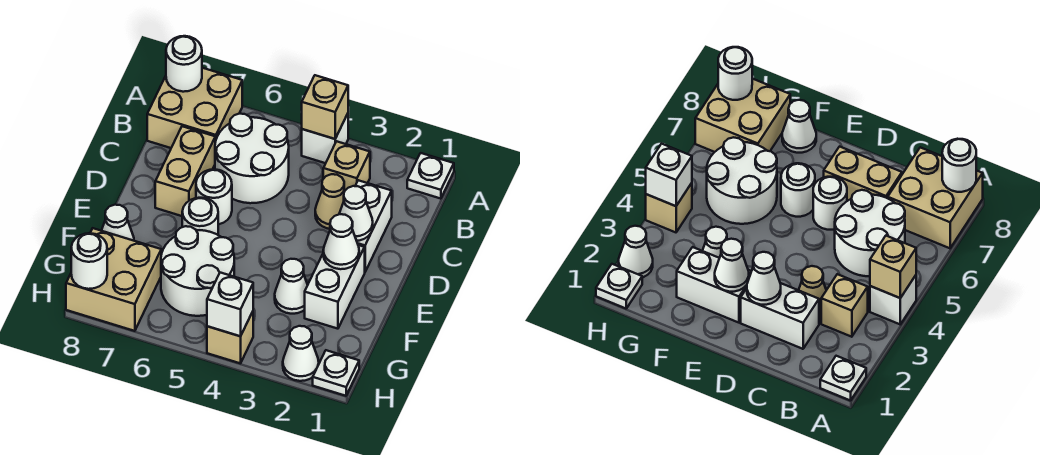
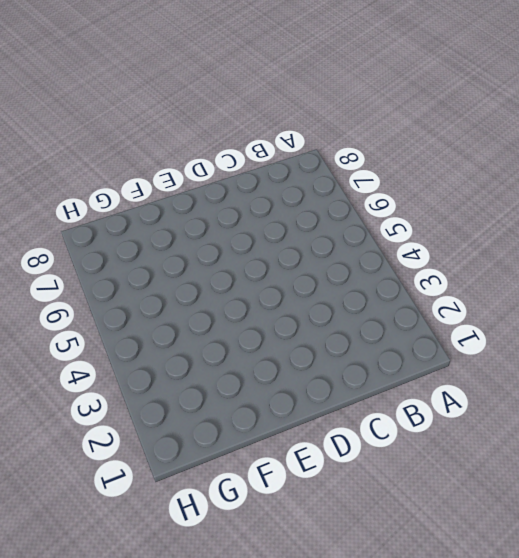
none -> white 1x1 plate [407,153,454,199]
none -> white 1x1 brick [302,114,348,163]
none -> tan 2x2 brick [147,68,242,148]

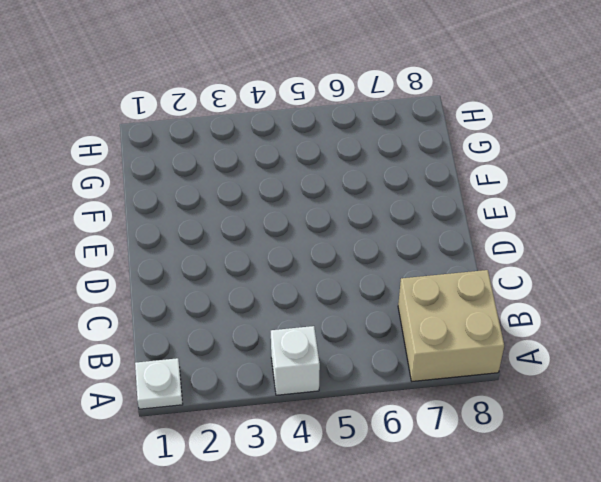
none -> tan 1x1 brick [323,141,370,190]
none -> white 2x2 round brick [215,114,289,203]
none -> white 1x2 brick [356,180,392,271]

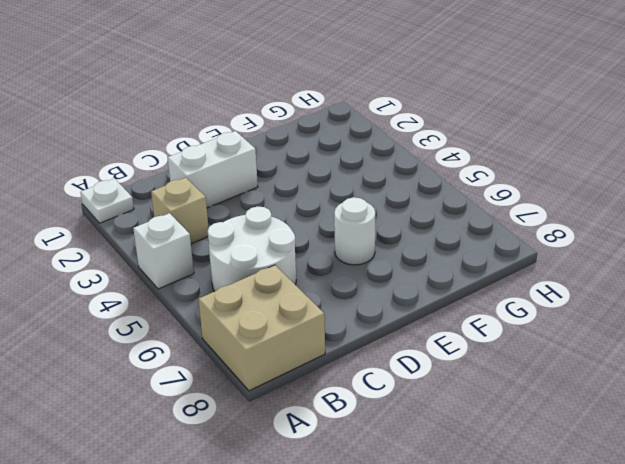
none -> tan 1x1 cone [315,174,345,229]
none -> tan 1x2 brick [155,126,215,216]
none -> white 1x1 round brick [196,169,232,225]

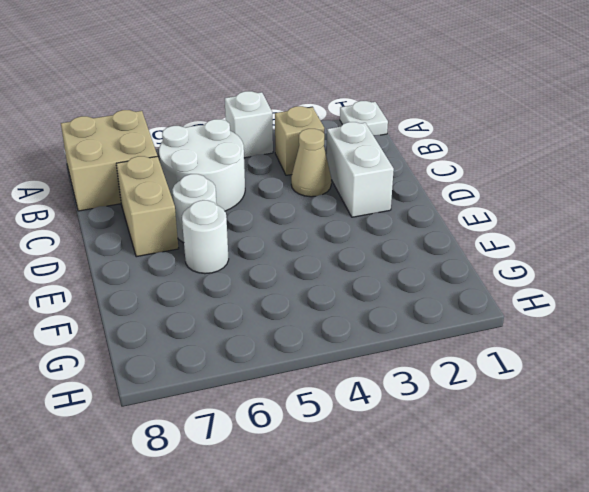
none -> white 1x2 brick [305,245,365,329]
none -> white 1x1 cone [275,259,308,314]
none -> white 2x2 round brick [161,226,234,316]

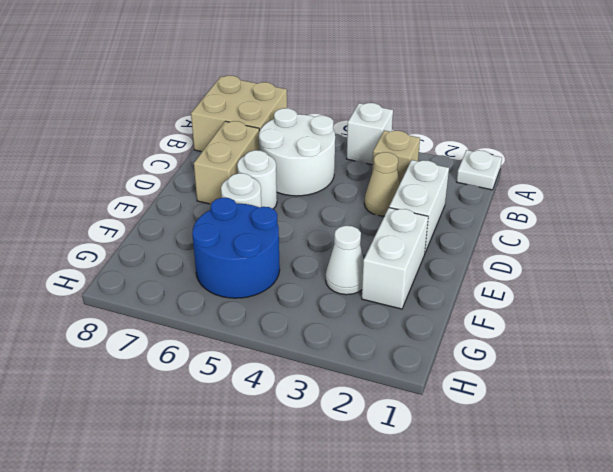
blue 2x2 round brick [192,198,280,298] -> white 2x2 round brick [161,226,234,316]
none -> white 1x1 cone [101,205,134,241]
none -> tan 2x2 brick [66,228,161,331]
none -> white 1x1 plate [313,350,359,396]

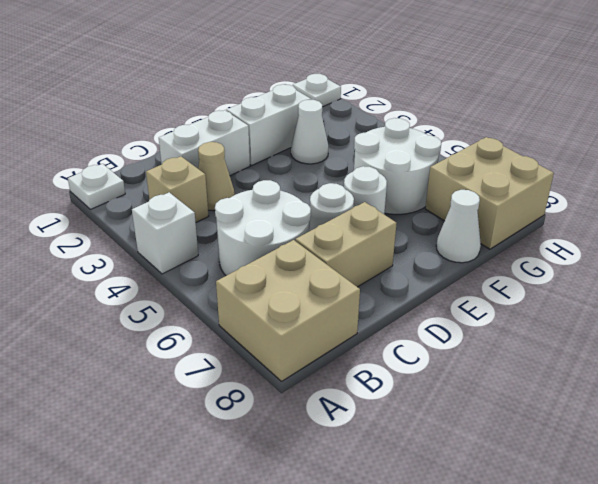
none -> white 1x1 cone [283,326,319,381]
none -> tan 1x1 brick [207,312,253,363]
none -> tan 1x1 brick [302,75,348,139]

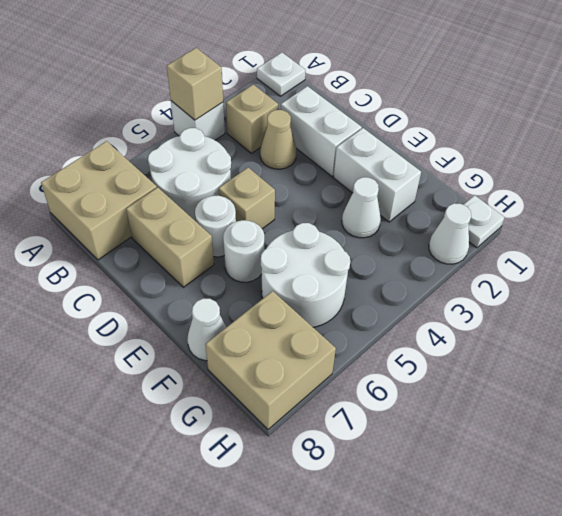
tan 1x1 brick [219,168,275,229] -> tan 1x1 brick moved to [207,312,253,363]
none -> white 1x1 round brick [166,36,202,92]
none -> white 1x1 cone [339,186,373,241]
none -> white 1x1 cone [323,214,359,269]

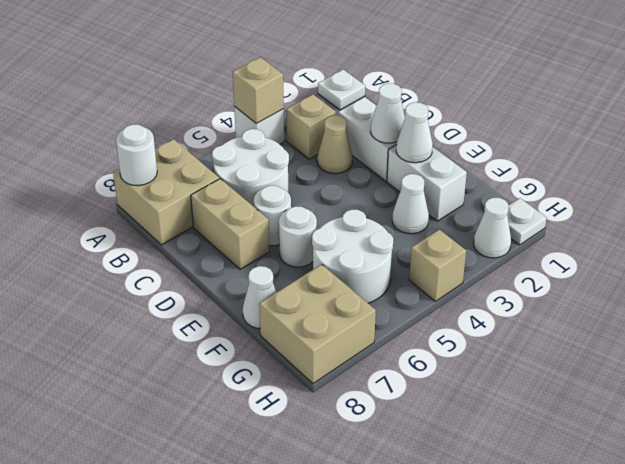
none -> white 1x1 brick [207,273,253,336]
none -> white 1x1 round brick [71,233,107,289]

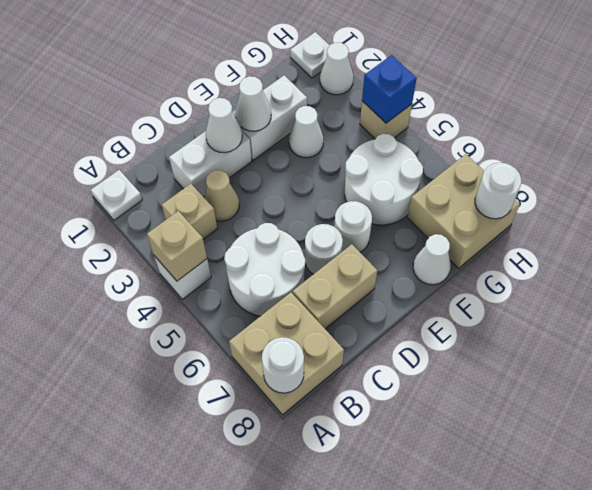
blue 1x1 brick [362,55,417,123] -> white 1x1 brick [207,273,253,336]

